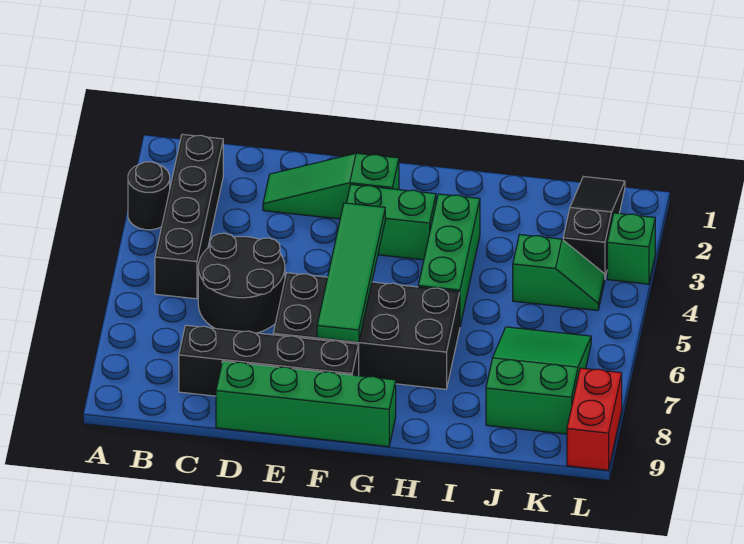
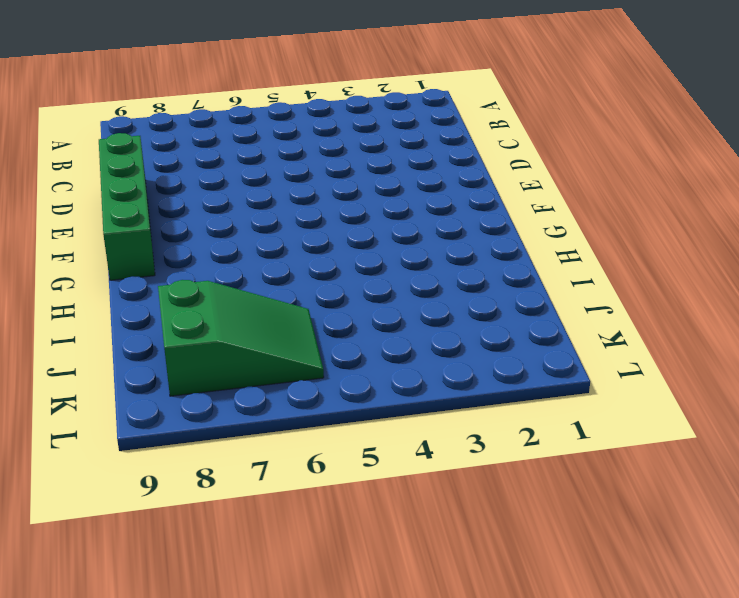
none -> black 1x1 round brick [128,162,170,230]
none -> black 1x4 brick [155,134,223,299]
none -> black 2x2 round brick [198,233,285,333]

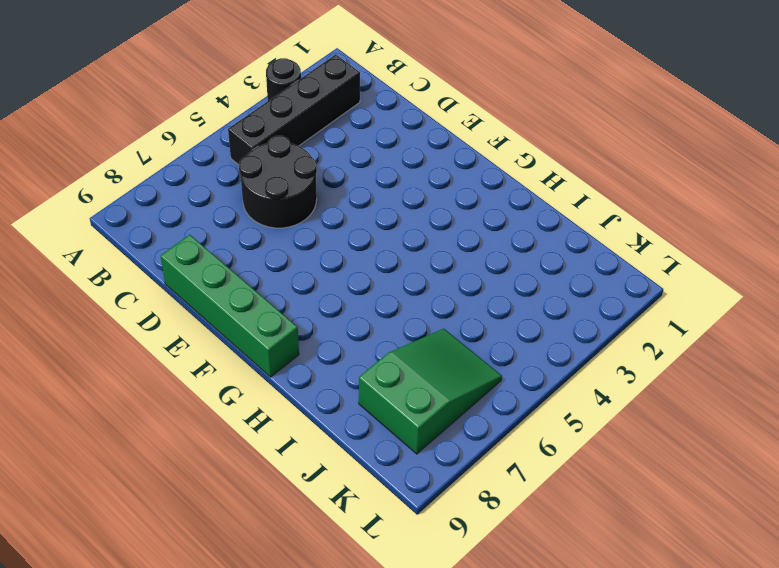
none -> black 1x4 brick [179,325,359,396]
none -> green 1x3 slope [263,153,399,219]
none -> black 2x4 brick [273,273,460,389]

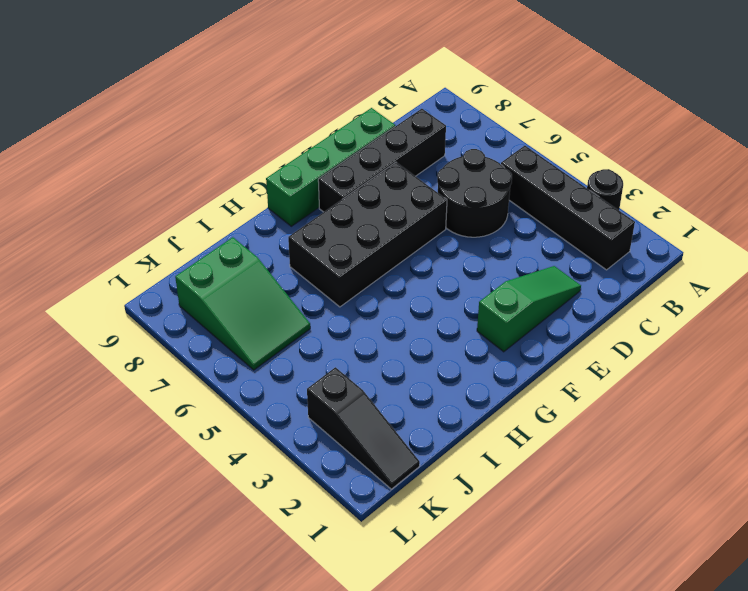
none -> green 1x2 brick [347,185,436,260]
none -> green 1x3 brick [418,194,480,325]
none -> green 1x2 slope [513,234,605,310]

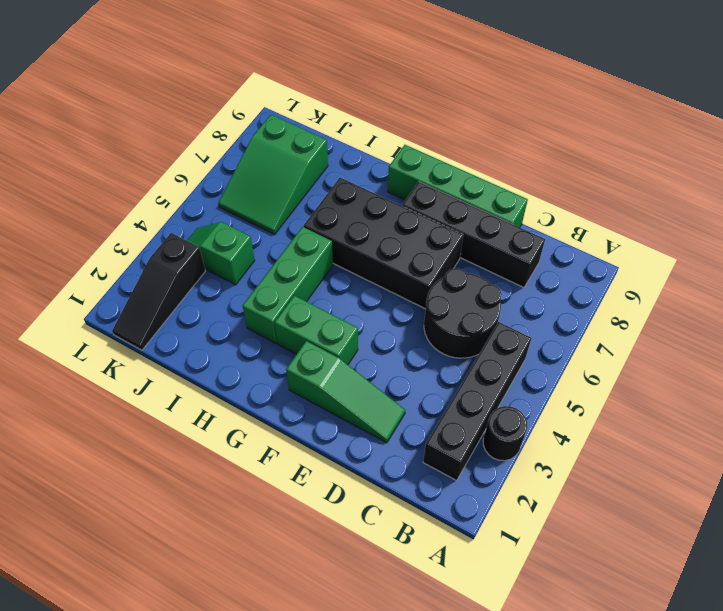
none -> green 1x1 brick [607,213,655,284]
none -> red 1x2 brick [567,368,622,470]
none -> green 1x4 tile [317,203,385,342]

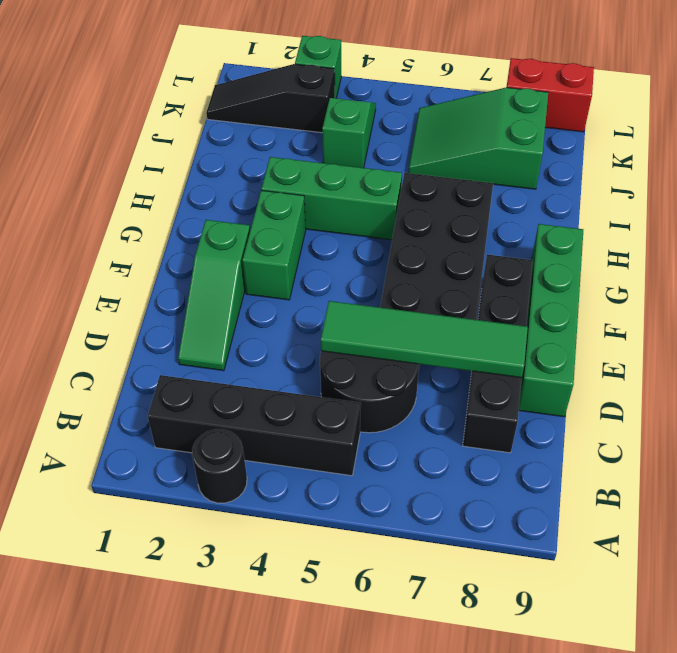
green 1x4 tile [321,301,528,378] -> green 1x4 tile moved to [317,203,385,342]

